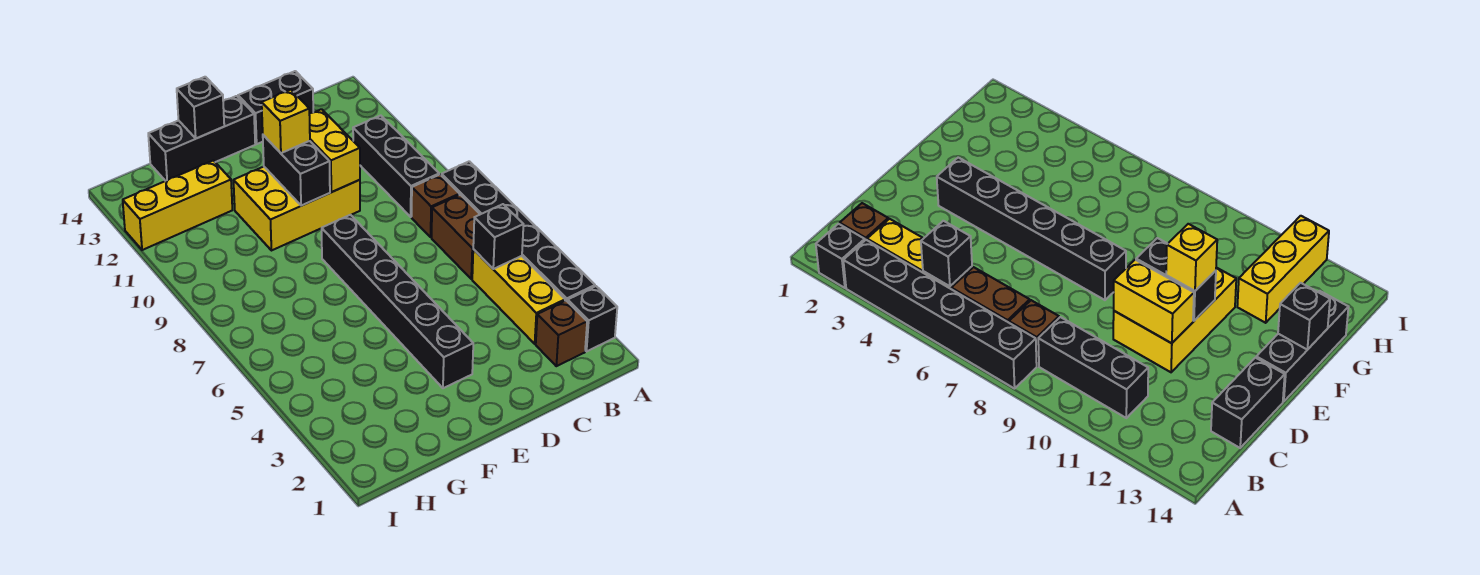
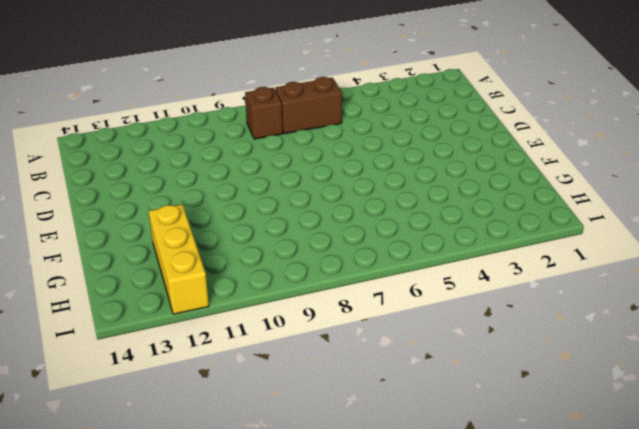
none -> black 1x1 brick [568,286,617,351]
none -> black 1x6 brick [441,161,595,302]
none -> brown 1x1 brick [536,301,587,366]

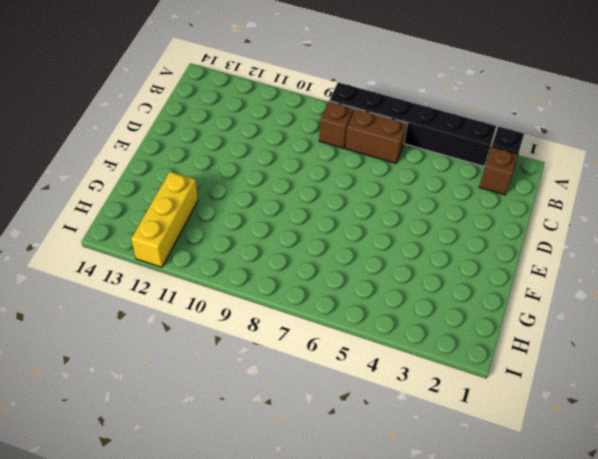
none -> yellow 1x3 brick [472,249,565,344]
none -> black 1x3 brick [353,116,439,217]
none -> black 1x2 brick [238,71,313,144]

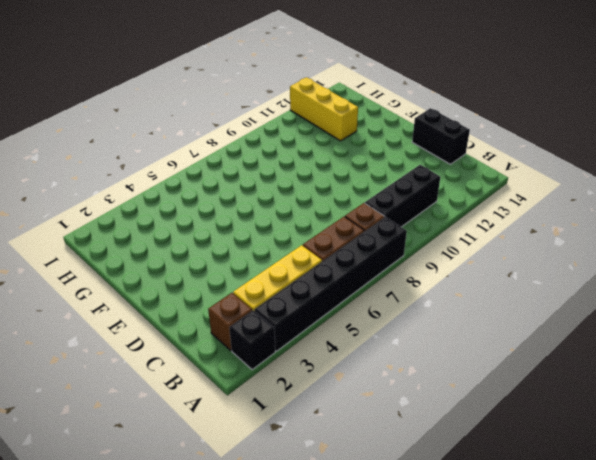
none -> yellow 2x3 brick [233,167,360,251]
none -> black 1x6 brick [322,215,473,388]
none -> black 1x3 brick [148,96,255,181]

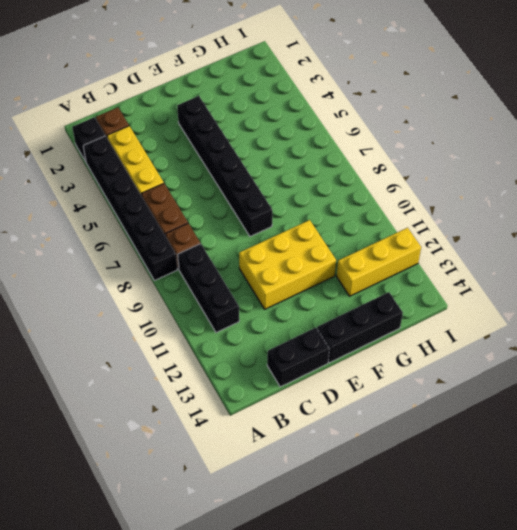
none -> black 1x1 brick [473,204,524,269]
none -> yellow 1x2 brick [309,109,360,192]
none -> black 1x2 brick [263,135,330,206]

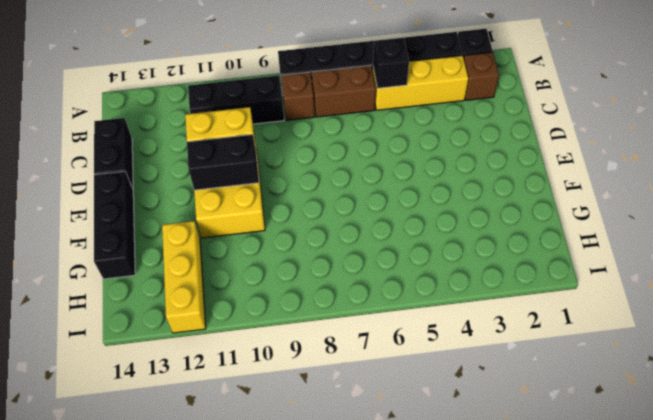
none -> black 1x6 brick [322,215,473,388]
none -> black 1x1 brick [177,77,224,138]
none -> yellow 1x1 brick [262,90,310,153]

